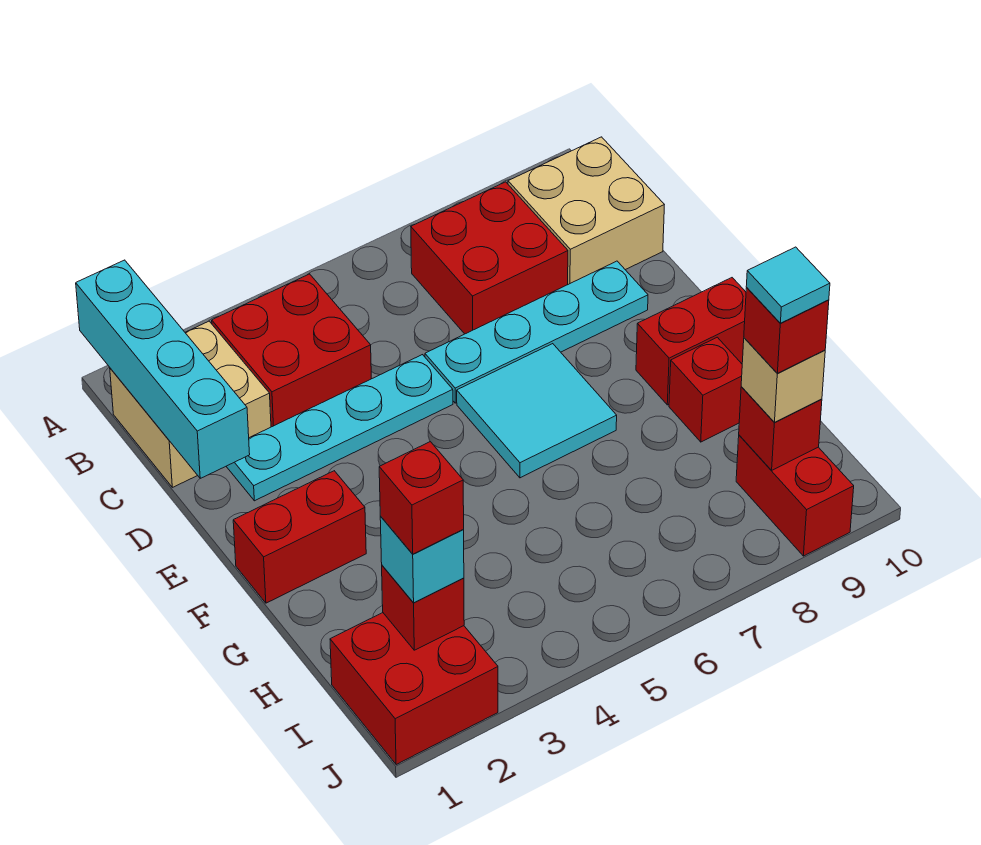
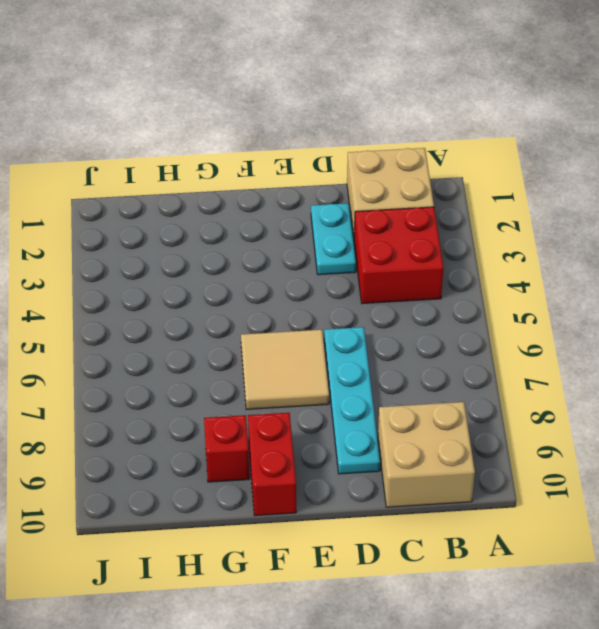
cyan 1x2 plate [311,203,356,275] -> cyan 1x4 plate [226,355,453,501]
tan 2x2 tile [241,330,329,410] -> cyan 2x2 tile [457,344,617,478]
none -> red 2x2 brick [411,182,568,334]
none -> red 1x2 brick [233,471,366,603]
none -> red 2x2 brick [330,613,498,765]

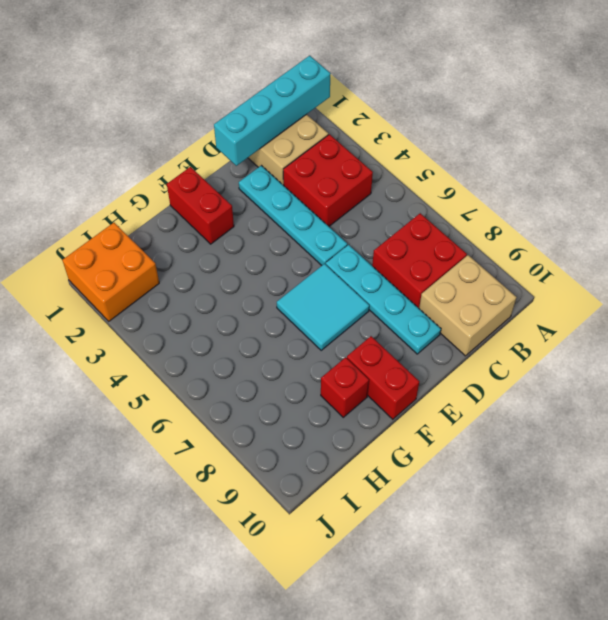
orange 2x2 brick [63,223,159,321] -> red 2x2 brick [330,613,498,765]
none -> red 1x2 brick [736,435,854,556]
none -> red 1x1 brick [382,566,464,650]
none -> red 1x1 brick [739,387,822,471]

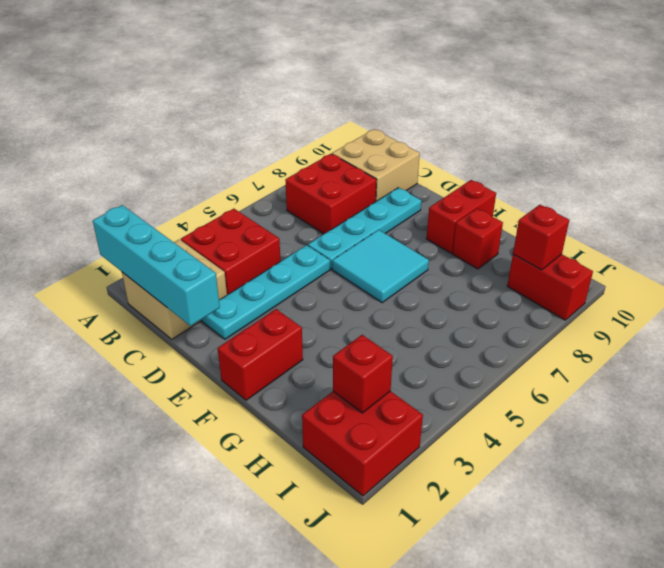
none -> cyan 1x1 brick [380,516,464,603]
none -> tan 1x1 brick [741,338,825,422]
none -> red 1x1 brick [379,442,464,554]

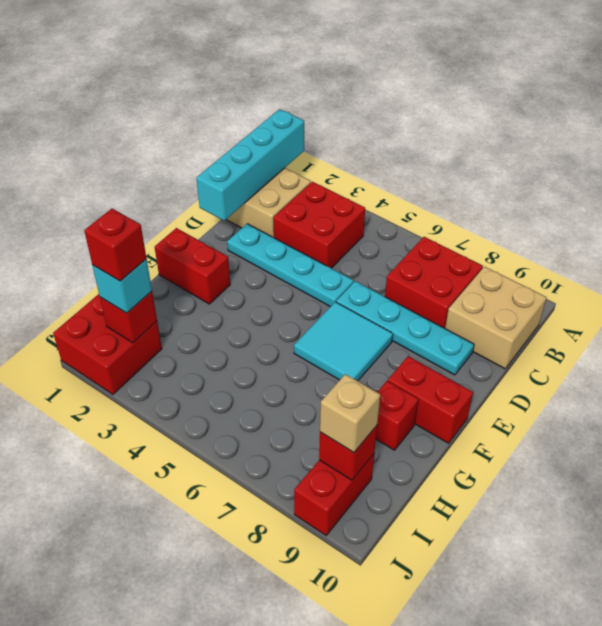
none -> red 1x1 brick [744,288,829,373]
none -> cyan 1x1 tile [746,247,830,323]

